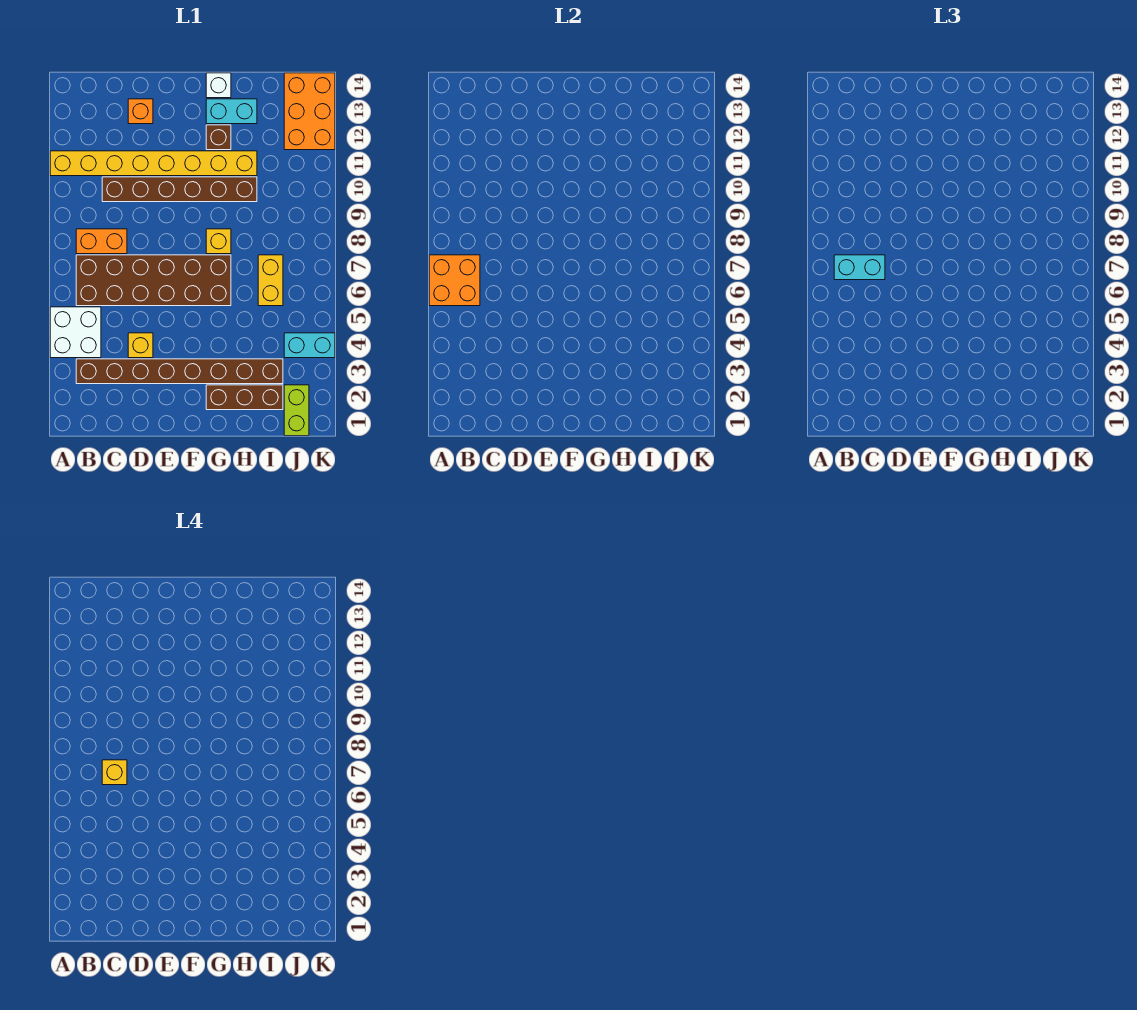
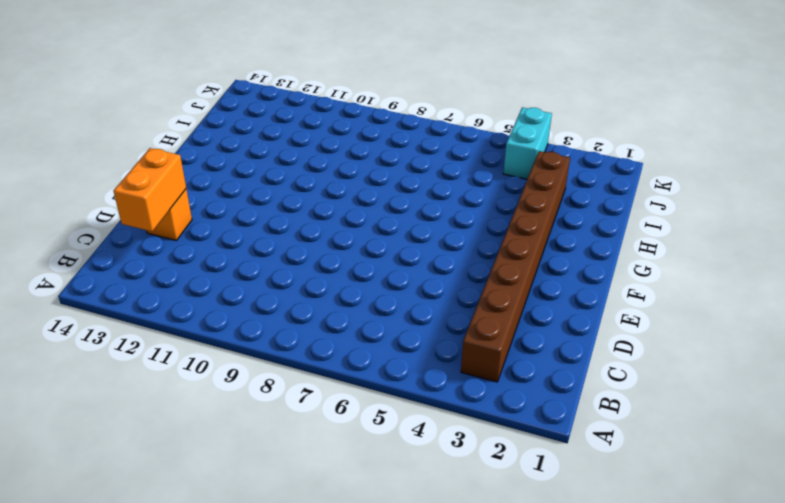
orange 1x2 brick [114,148,186,231] -> orange 1x2 brick moved to [76,229,127,254]
none -> white 2x2 brick [50,307,101,358]
none -> yellow 1x8 brick [50,151,257,176]
none -> brown 2x6 brick [76,255,231,306]

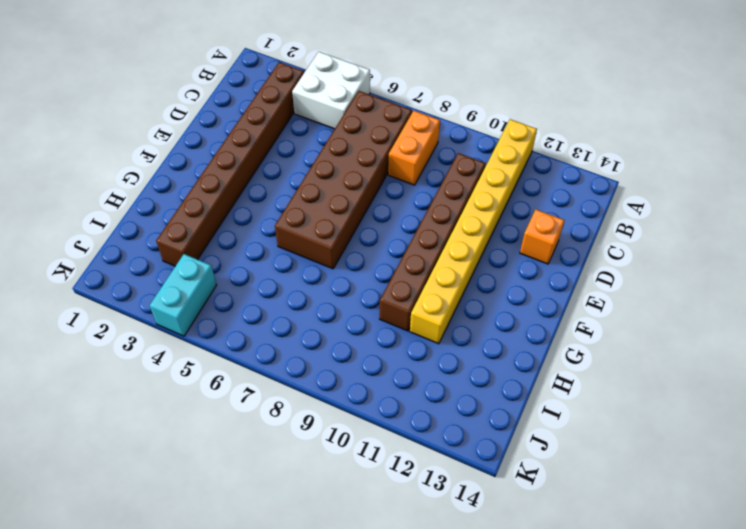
none -> yellow 1x1 brick [128,333,153,358]
none -> brown 1x3 brick [206,385,283,410]
none -> yellow 1x1 brick [206,229,231,254]

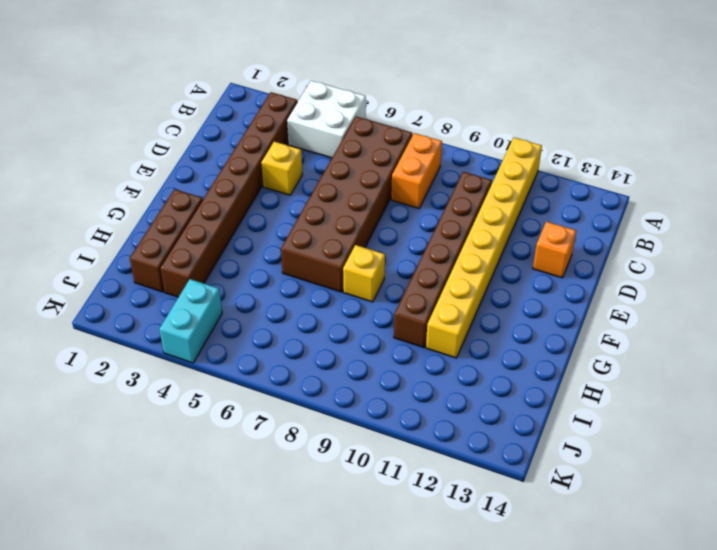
none -> brown 1x1 brick [206,125,231,150]
none -> cyan 1x2 brick [206,99,257,124]
none -> white 1x1 brick [206,73,231,98]

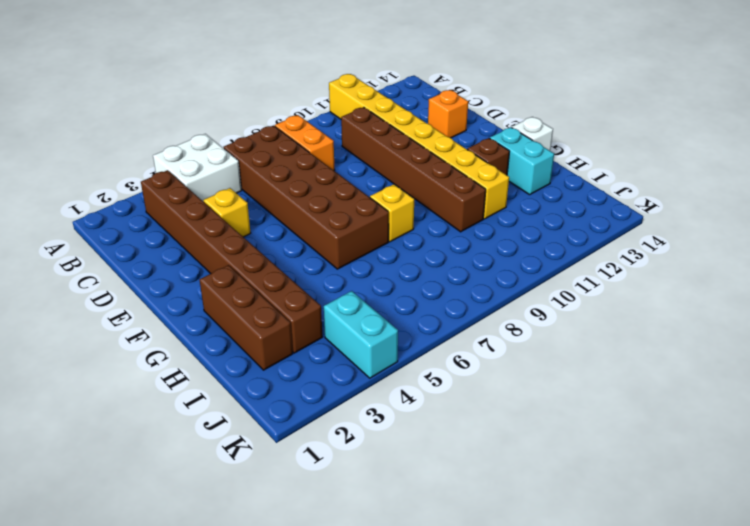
none -> yellow 1x2 brick [258,255,283,306]
none -> lime 1x2 brick [284,385,309,436]
none -> orange 2x3 brick [284,73,335,150]

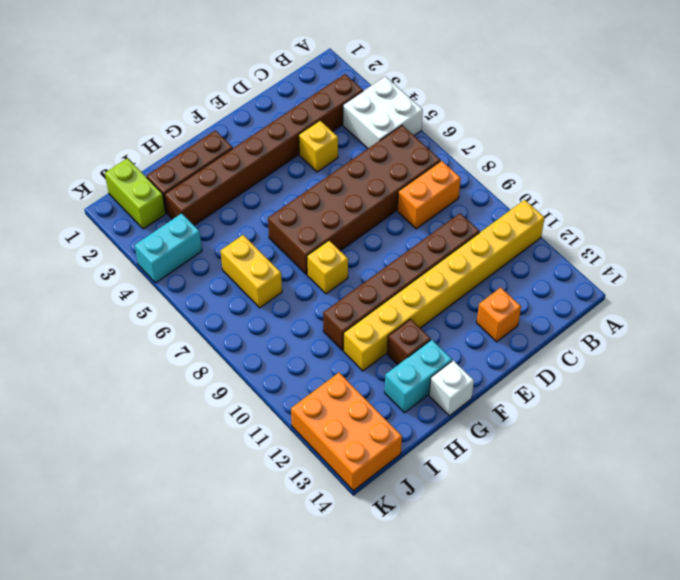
none -> orange 2x2 brick [429,255,480,306]
none -> cyan 1x2 brick [834,255,885,280]
none -> yellow 1x1 brick [102,760,127,785]

